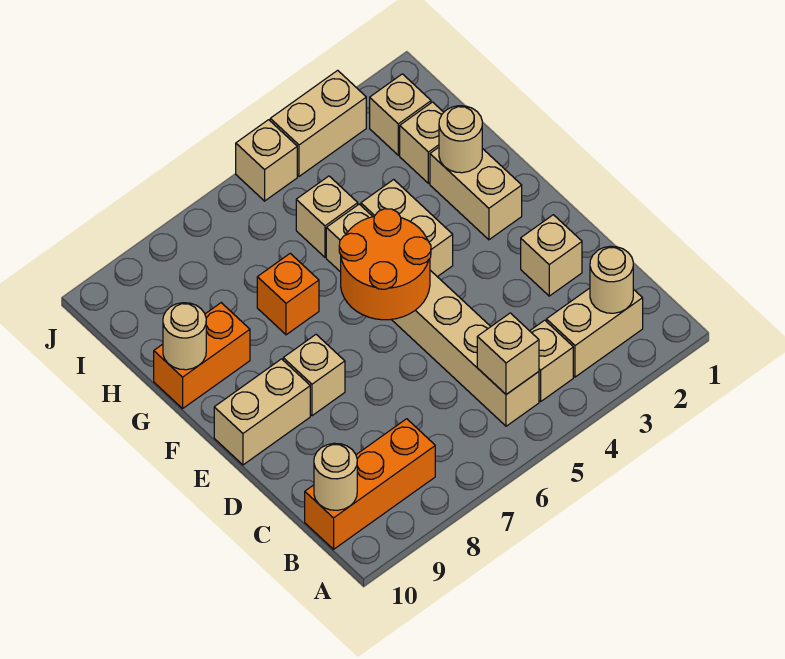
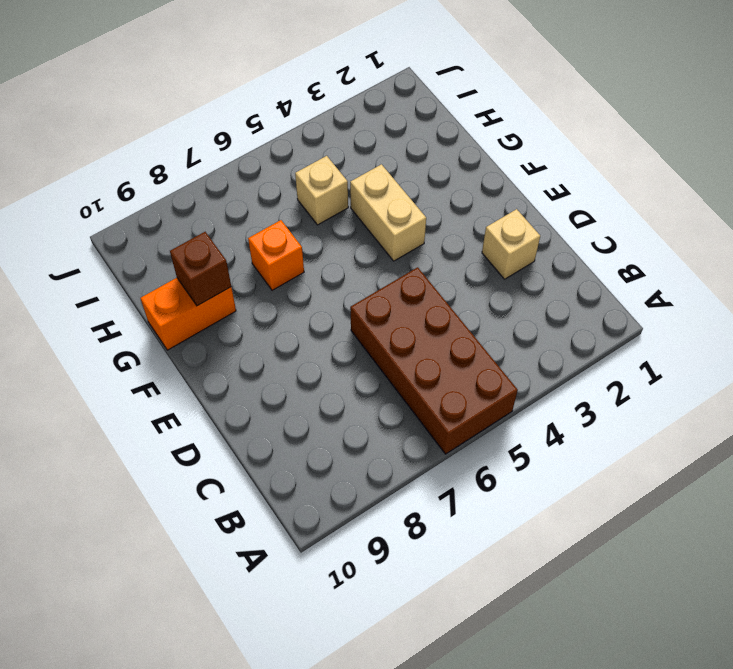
brown 2x4 brick [350,267,518,454] -> tan 1x6 brick [326,204,539,426]
brown 1x1 brick [170,232,231,306] -> none
none -> tan 1x2 brick [546,288,643,377]
none -> tan 1x1 brick [530,320,573,401]
none -> orange 1x3 brick [305,419,435,549]

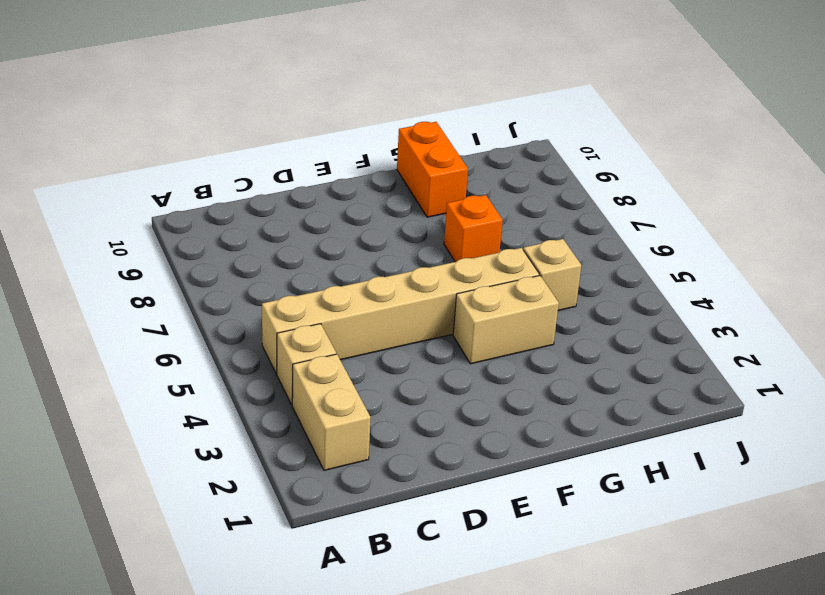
none -> orange 1x3 brick [305,419,435,549]
none -> tan 1x1 brick [521,215,582,296]
none -> tan 1x1 brick [283,335,345,416]

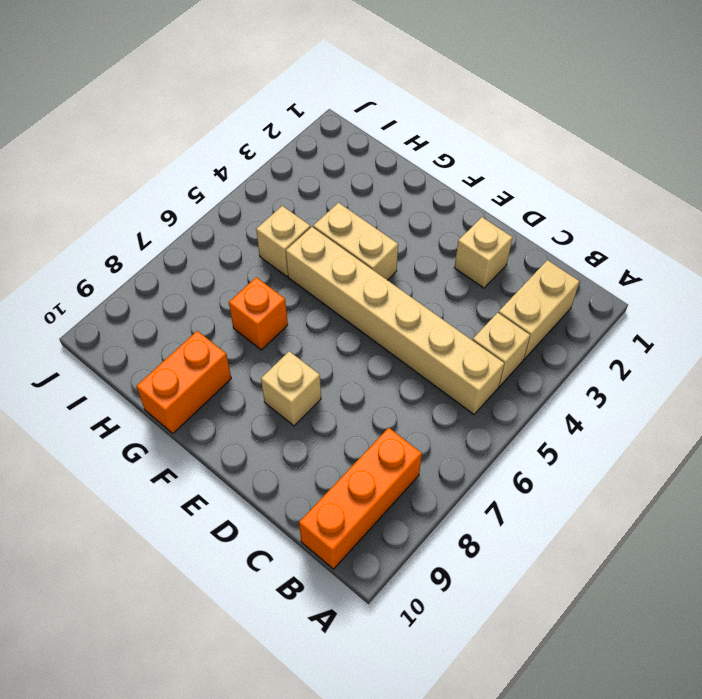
none -> tan 1x2 brick [214,359,310,465]
none -> tan 1x2 brick [430,147,522,240]
none -> tan 1x1 brick [400,102,444,183]

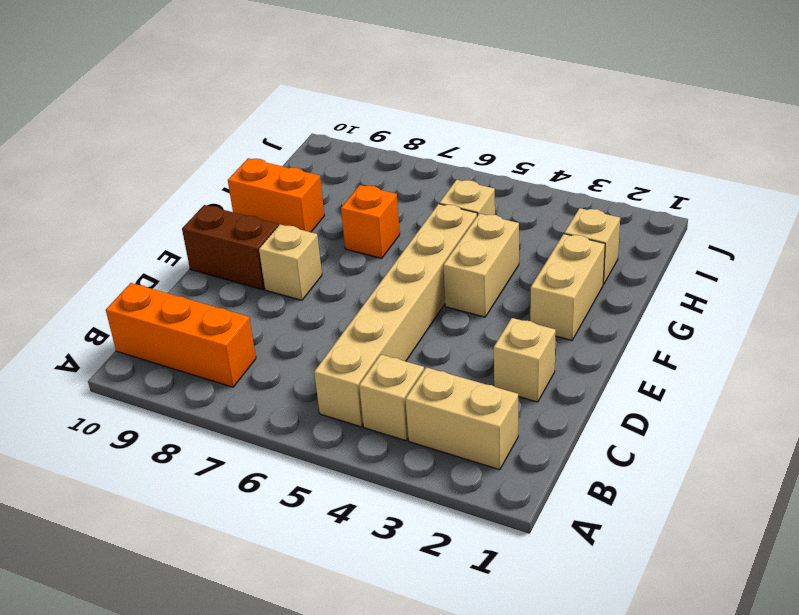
brown 1x2 brick [182,205,278,290] -> tan 1x2 brick [214,359,310,465]
none -> tan 1x1 brick [370,74,431,155]
none -> tan 1x2 brick [270,70,366,176]
none -> tan 1x1 brick [236,120,297,201]

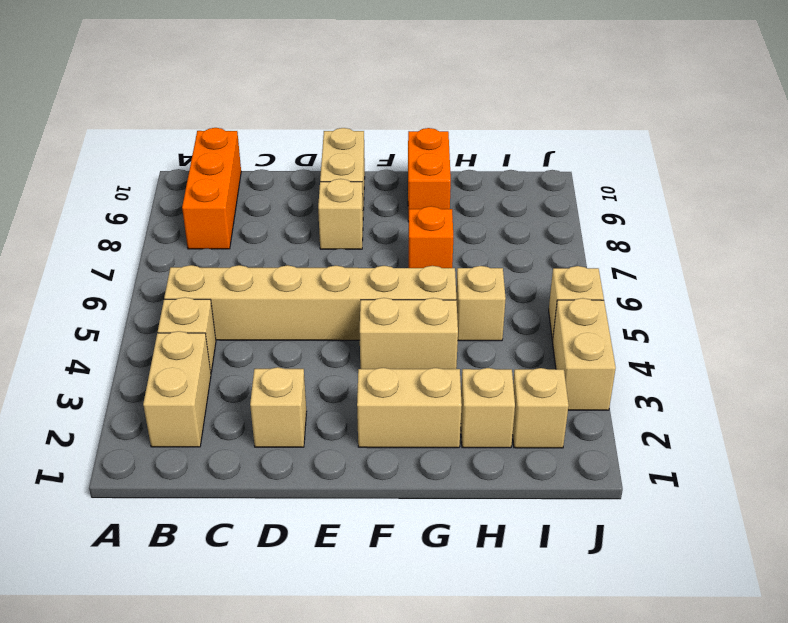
none -> tan 1x1 round brick [590,246,633,313]
none -> tan 1x1 brick [477,313,539,394]
none -> tan 1x1 round brick [314,443,357,510]

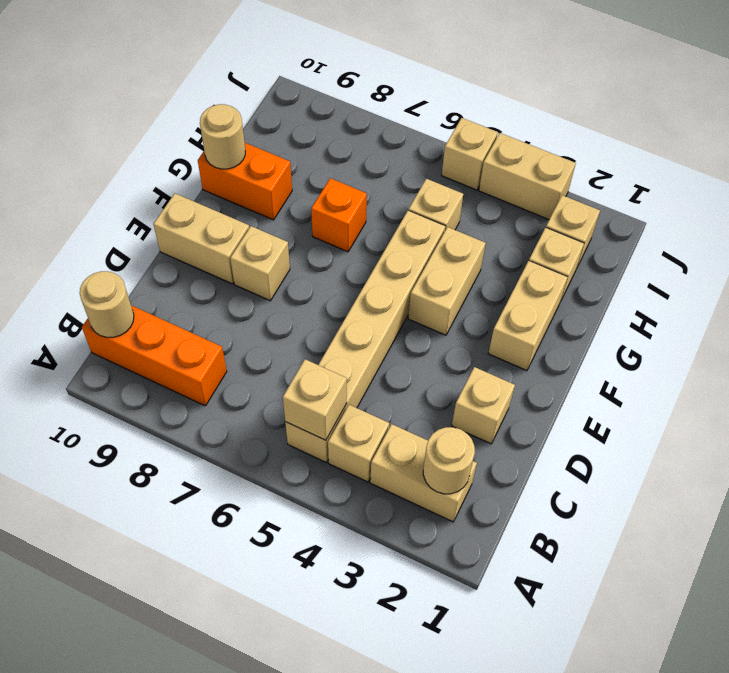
none -> orange 2x2 round brick [339,209,431,320]
none -> tan 1x1 round brick [439,106,482,173]

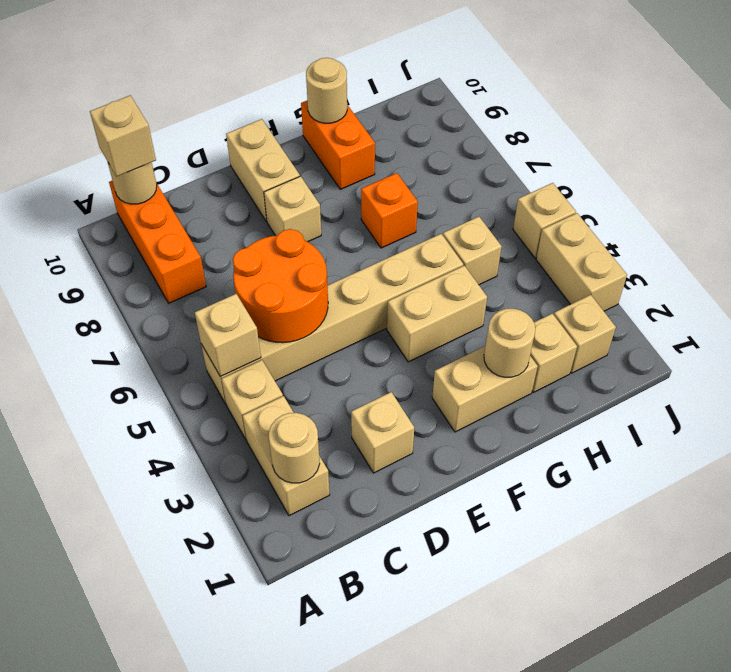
tan 1x1 brick [90,95,156,177] -> none
orange 2x2 round brick [233,229,328,343] -> orange 2x2 round brick moved to [339,209,431,320]

